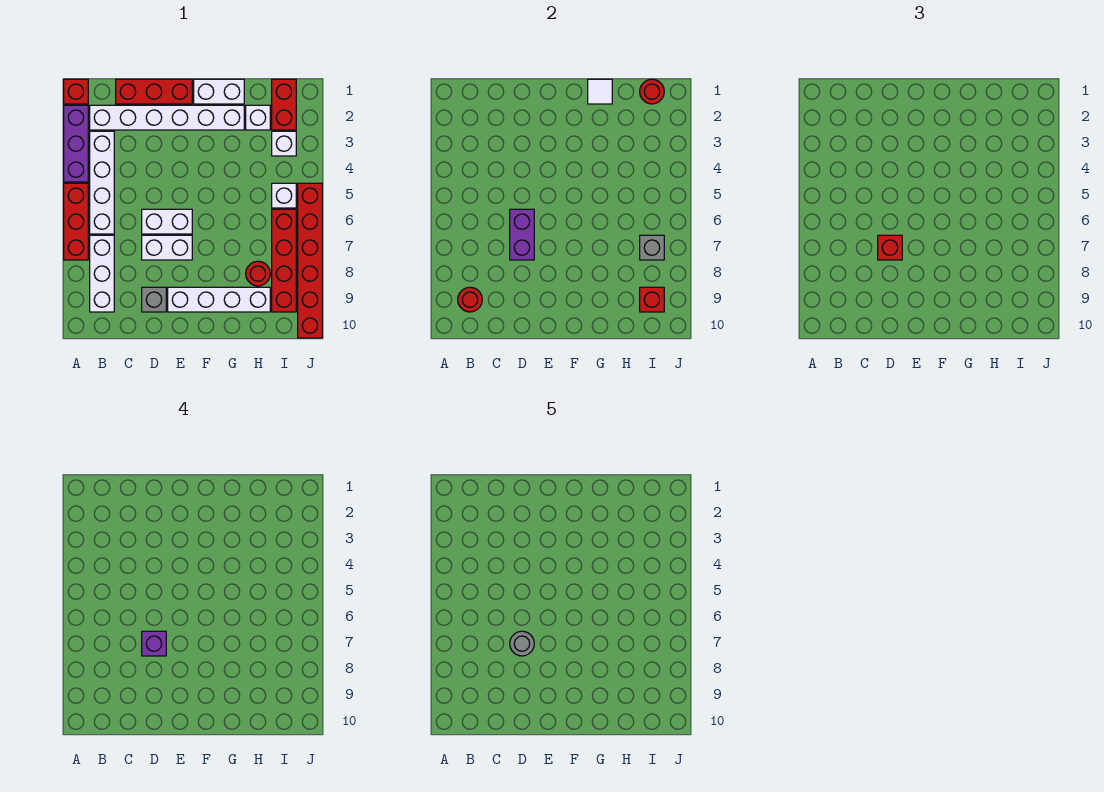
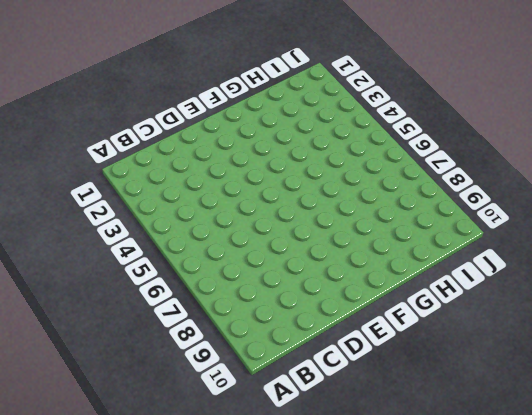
none -> red 1x1 brick [64,79,88,104]
none -> purple 1x3 brick [64,105,88,182]
none -> red 1x3 brick [64,183,88,260]

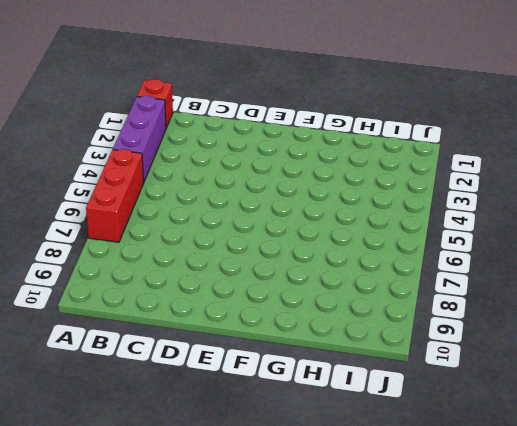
none -> white 1x6 brick [90,105,244,130]
none -> white 1x4 brick [90,131,114,234]
none -> white 1x3 brick [90,235,114,312]

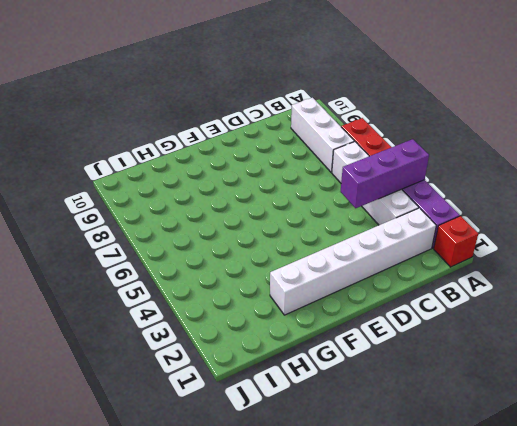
purple 1x3 brick [341,139,429,208] -> none
none -> red 1x3 brick [116,79,192,104]
none -> white 1x2 brick [142,209,192,234]
none -> white 1x2 brick [142,235,192,260]

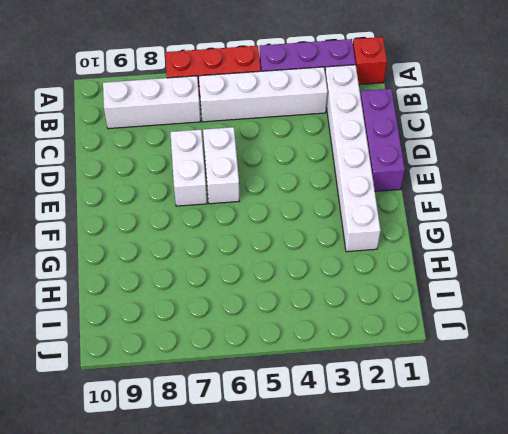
purple 1x3 brick [361,89,405,191] -> red 1x3 brick [116,79,192,104]
none -> grey 1x1 brick [142,287,166,312]
none -> white 1x4 brick [168,287,270,312]
none -> white 1x2 brick [194,79,244,104]

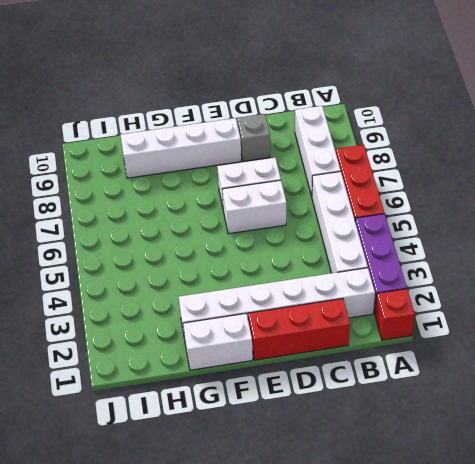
none -> white 1x1 brick [246,105,270,130]
none -> red 1x1 round brick [246,261,270,286]
none -> red 1x2 brick [272,79,296,130]

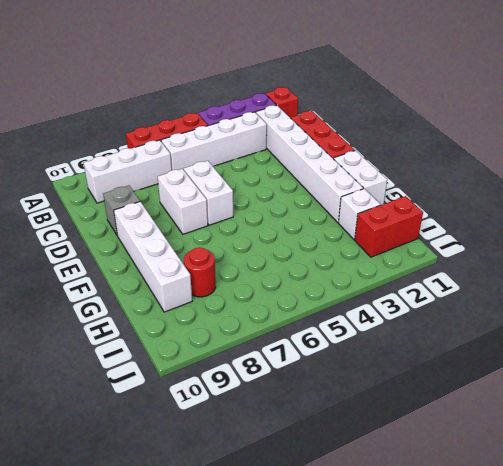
none -> white 1x1 brick [272,131,296,156]
none -> white 1x1 brick [272,183,296,208]
none -> red 1x4 brick [272,209,296,312]

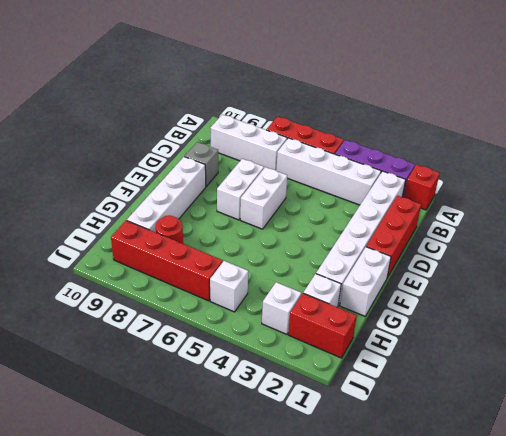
none -> red 1x6 brick [298,183,322,338]
none -> red 1x1 round brick [458,287,482,312]
none -> purple 1x2 brick [510,209,534,260]

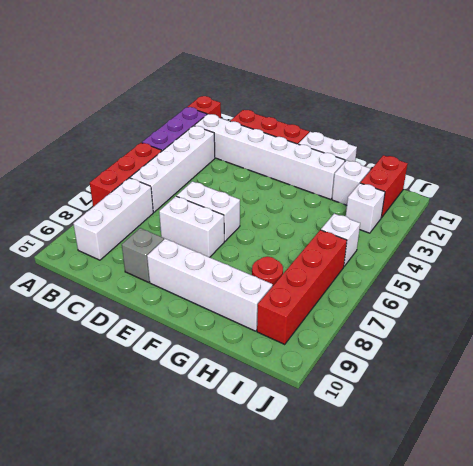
none -> red 1x6 brick [298,183,322,338]
none -> red 1x1 round brick [458,287,482,312]
none -> purple 1x2 brick [510,209,534,260]

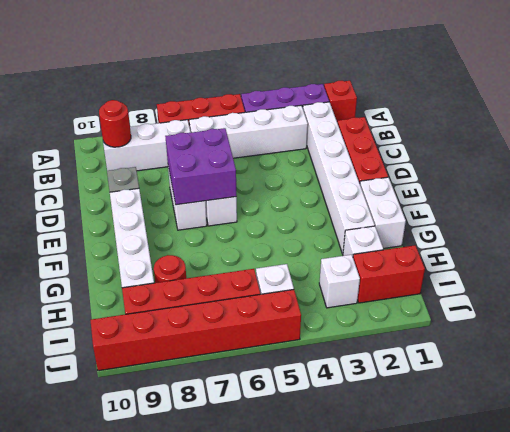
purple 2x2 brick [165,128,237,205] -> purple 1x2 brick [510,209,534,260]
none -> white 1x1 tile [588,79,612,104]
none -> red 1x1 round brick [640,79,664,104]
none -> grey 1x1 brick [640,235,664,260]

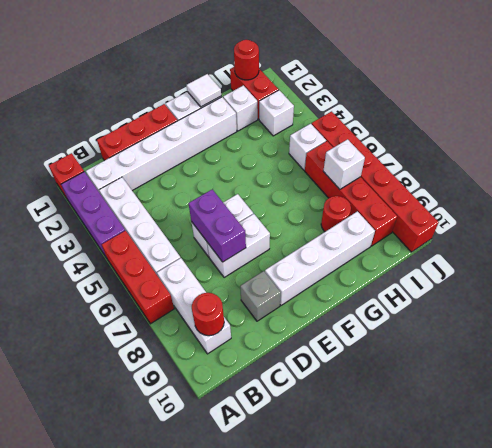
white 1x1 brick [323,139,365,189] -> grey 1x1 brick [640,235,664,260]
none -> red 1x1 brick [640,287,664,312]
none -> red 1x1 brick [878,235,902,260]
none -> purple 1x1 brick [142,631,166,656]

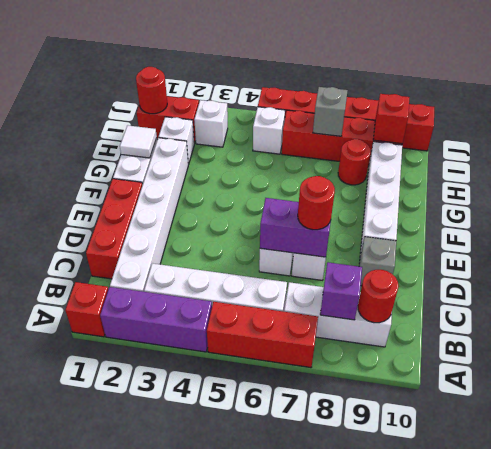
purple 1x1 brick [320,262,362,320] -> purple 1x1 brick moved to [142,631,166,656]
red 1x1 round brick [298,176,335,230] -> red 1x1 brick [878,235,902,260]
none -> grey 1x1 round brick [510,631,534,656]

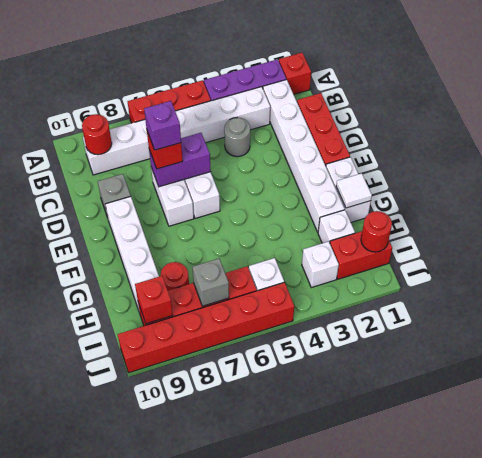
grey 1x1 round brick [224,118,250,157] -> grey 1x1 round brick moved to [510,631,534,656]

